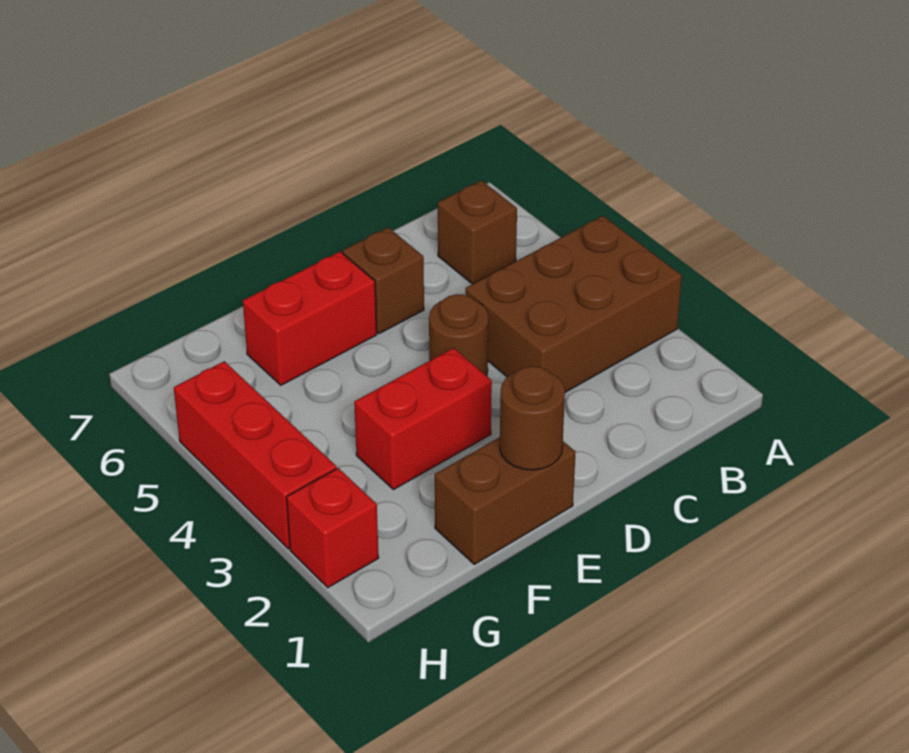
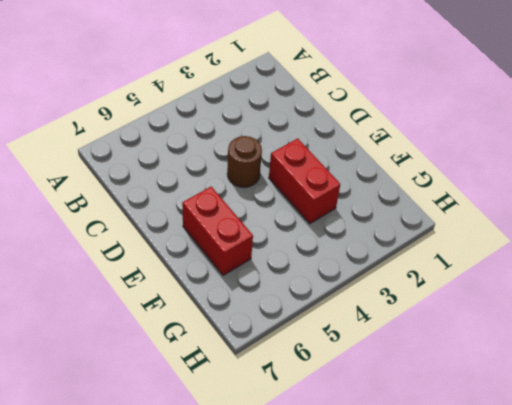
none -> brown 2x3 brick [466,216,682,392]
none -> brown 1x1 brick [438,181,517,284]

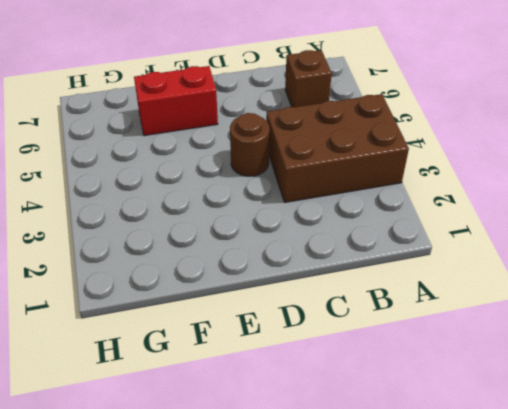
none -> brown 1x1 brick [343,227,424,334]
none -> brown 1x2 brick [435,437,576,564]

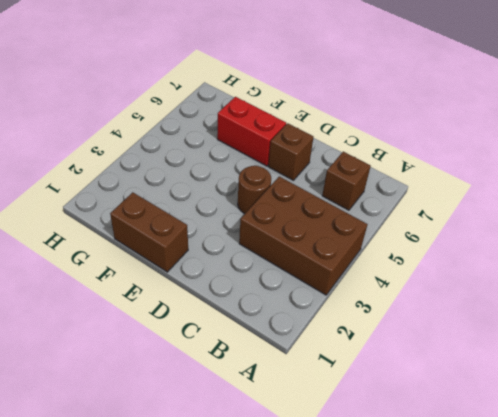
none -> red 1x2 brick [354,348,492,490]
none -> red 1x1 brick [287,468,379,588]

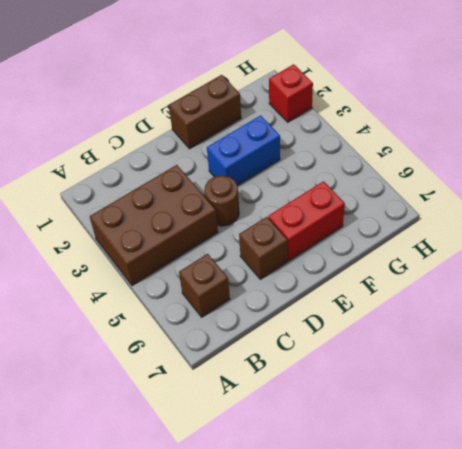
blue 1x2 brick [207,115,280,186] -> red 1x2 brick [354,348,492,490]
none -> red 1x3 brick [174,361,337,549]
none -> brown 1x1 round brick [500,366,565,470]

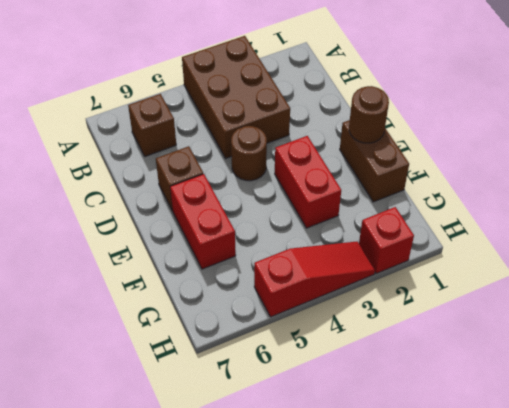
red 1x3 slope [254,241,375,317] -> red 1x3 brick [174,361,337,549]

